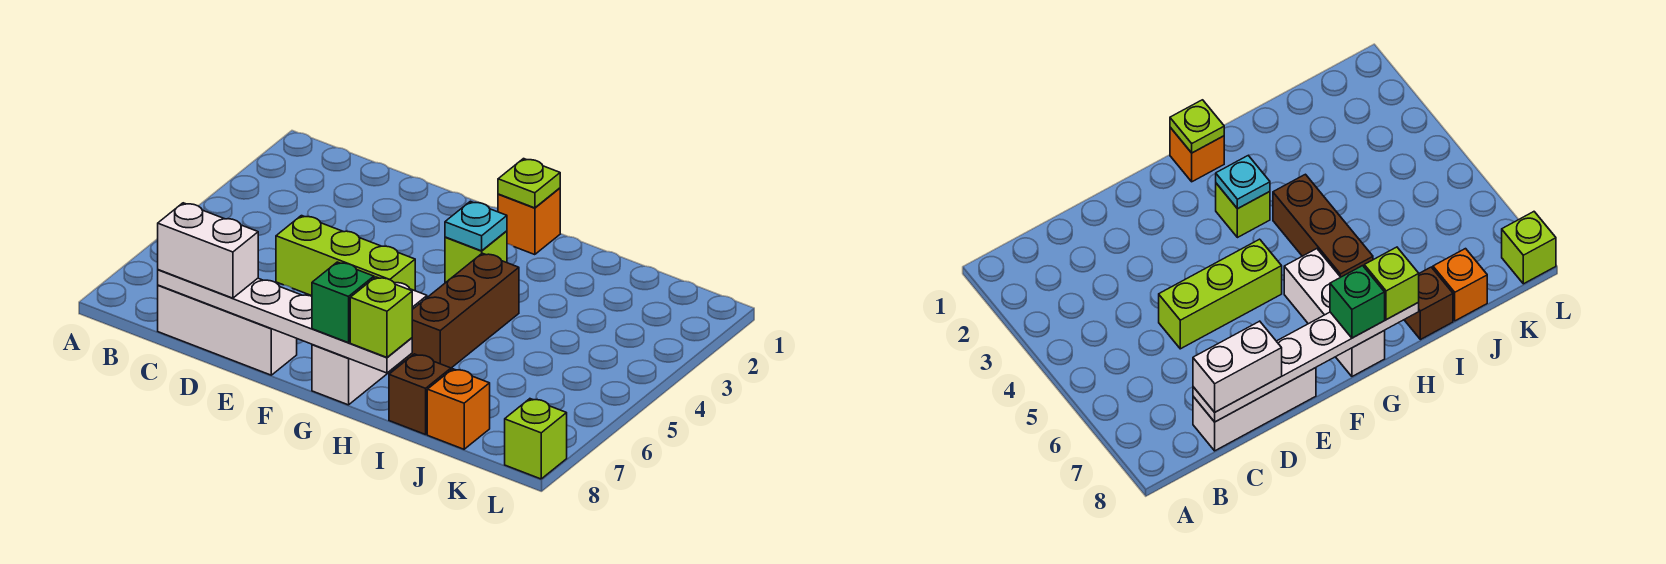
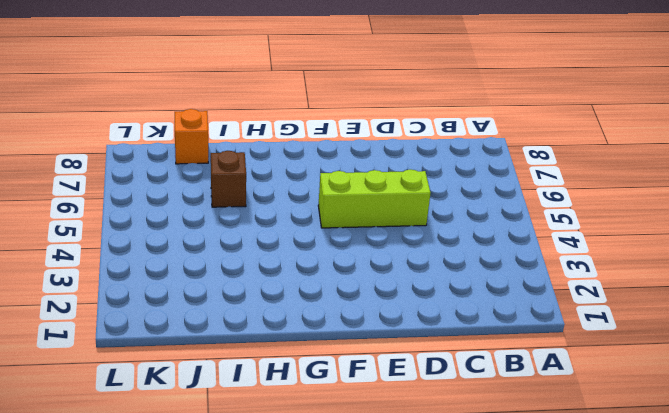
brown 1x1 brick [211,151,246,207] -> brown 1x1 brick moved to [389,354,451,435]
none -> white 1x3 brick [158,285,297,375]
none -> orange 1x1 brick [498,188,560,255]
none -> lime 1x1 brick [445,231,507,283]

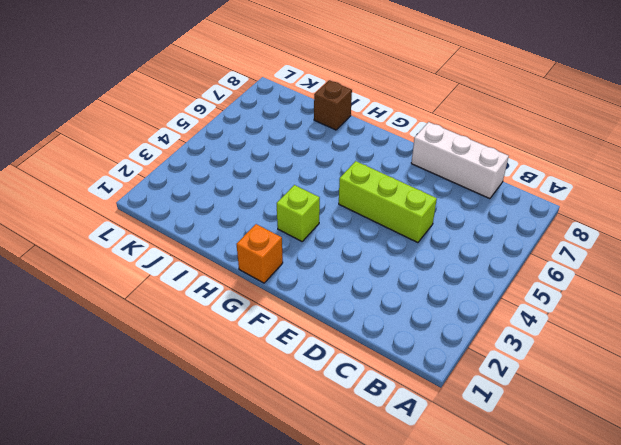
none -> white 1x3 brick [312,283,427,405]
none -> brown 1x3 brick [404,253,519,368]
none -> orange 1x1 brick [427,369,490,449]

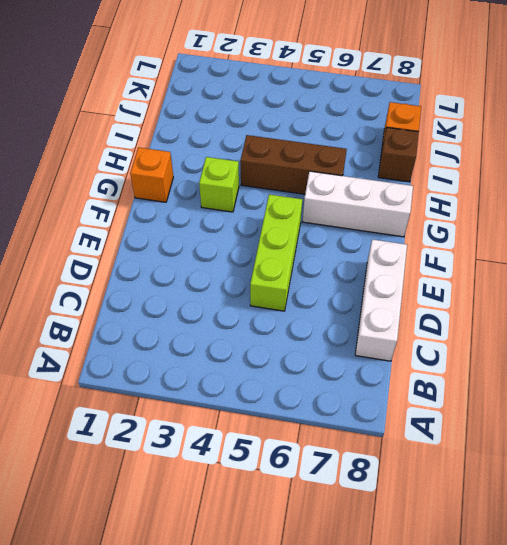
none -> lime 1x1 brick [505,399,567,479]
none -> white 1x6 plate [158,270,412,373]
none -> lime 1x1 plate [498,159,560,208]

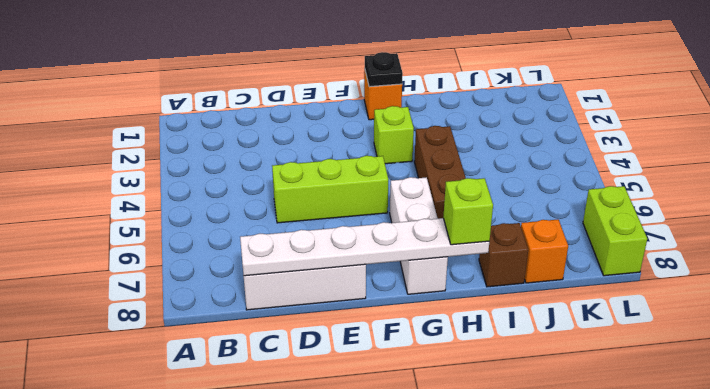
black 1x1 plate [365,52,403,87] -> lime 1x1 plate [498,159,560,208]
lime 1x2 brick [583,186,647,276] -> lime 1x1 brick [505,399,567,479]
none -> cyan 1x1 plate [445,201,507,251]
none -> white 1x2 brick [158,203,258,298]
none -> green 1x1 brick [312,262,374,343]

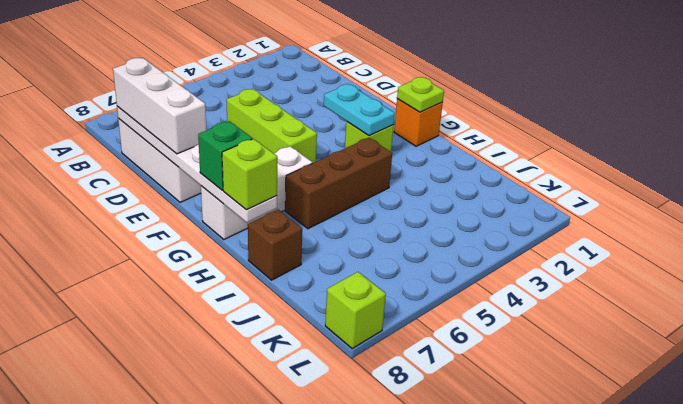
white 1x3 brick [113,58,206,154] -> white 1x2 brick [158,203,258,298]
cyan 1x2 plate [324,84,395,136] -> cyan 1x1 plate [445,201,507,251]
none -> orange 1x1 brick [427,369,490,449]

